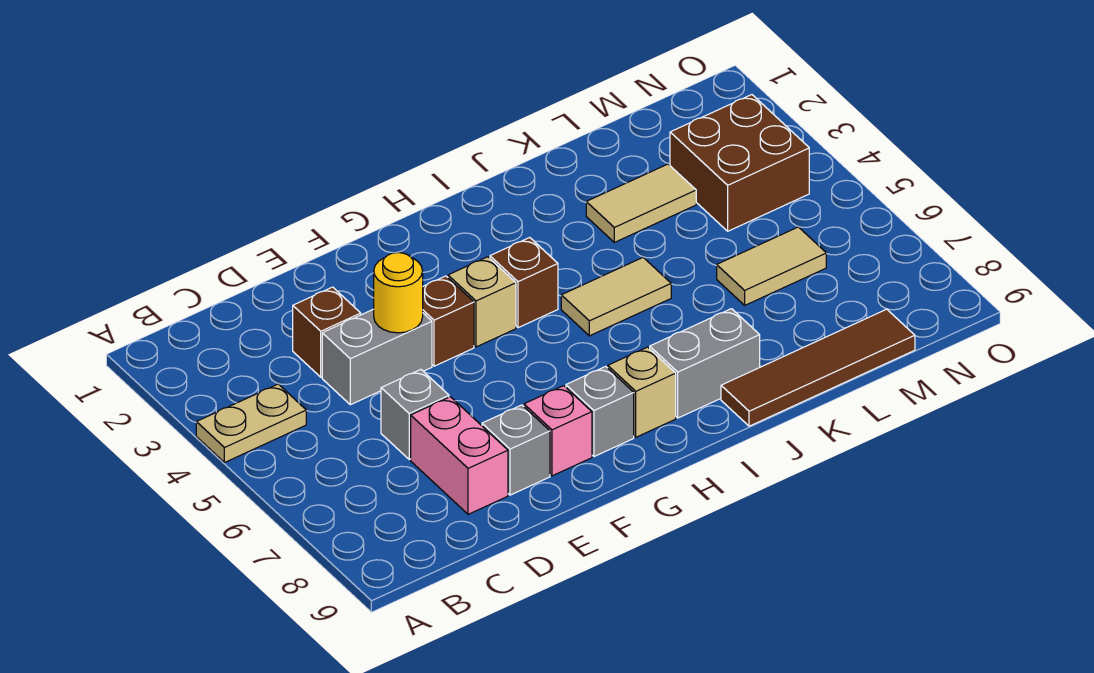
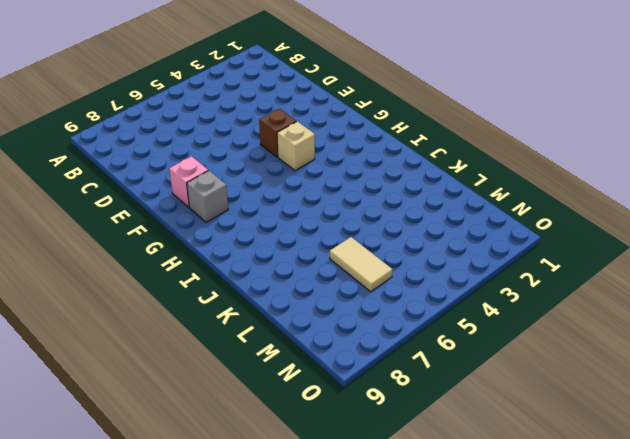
none -> tan 1x2 plate [196,384,306,463]
none -> brown 1x1 brick [293,287,361,377]
none -> grey 1x2 brick [322,309,432,405]

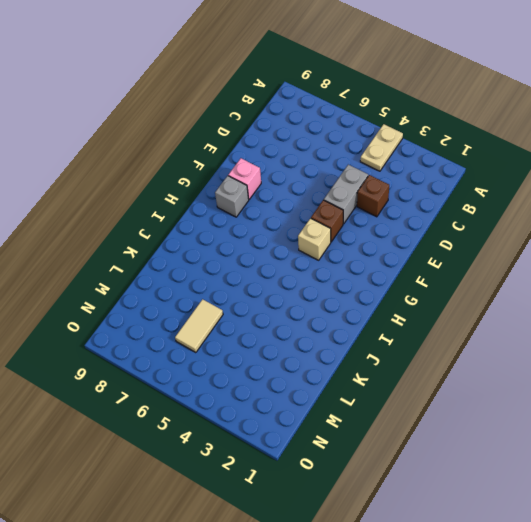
none -> grey 1x1 brick [381,370,449,459]
none -> pink 1x2 brick [411,397,508,514]
none -> grey 1x1 brick [482,405,550,495]

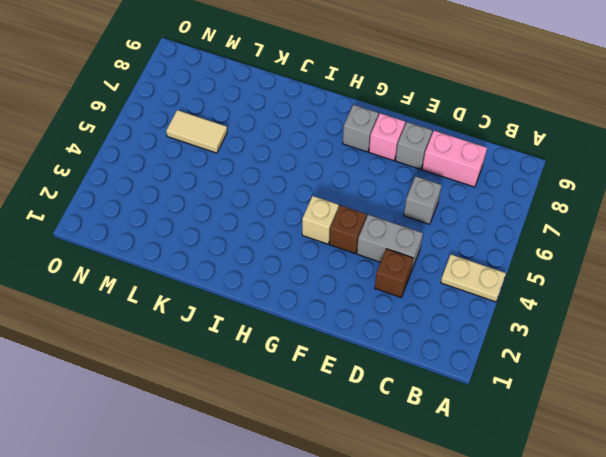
pink 1x2 brick [422,131,487,187] -> pink 1x2 brick turned to [411,397,508,514]
none -> brown 1x1 brick [490,238,558,328]
none -> tan 1x1 brick [608,347,676,437]
none -> tan 1x2 tile [561,258,671,336]

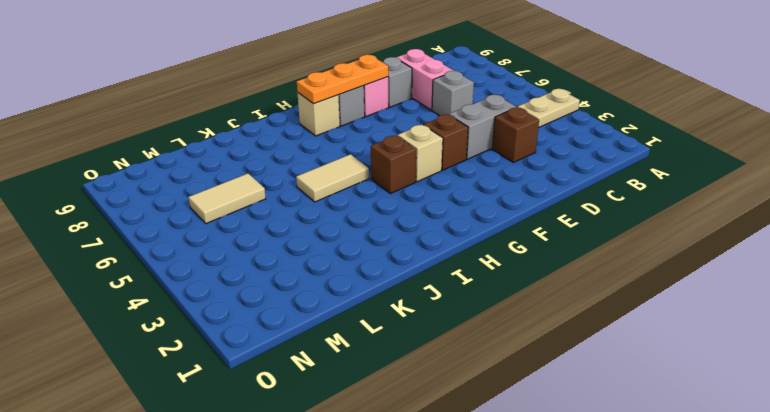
orange 1x3 plate [297,55,388,104] -> none
none -> grey 1x2 brick [650,309,760,418]
none -> brown 1x4 tile [721,309,915,426]
none -> tan 1x2 tile [586,164,696,242]

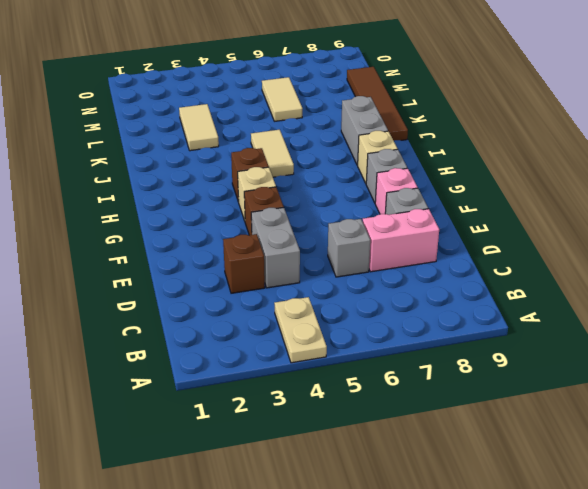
none -> brown 2x2 brick [670,95,809,231]
none -> yellow 1x1 round brick [374,253,423,333]

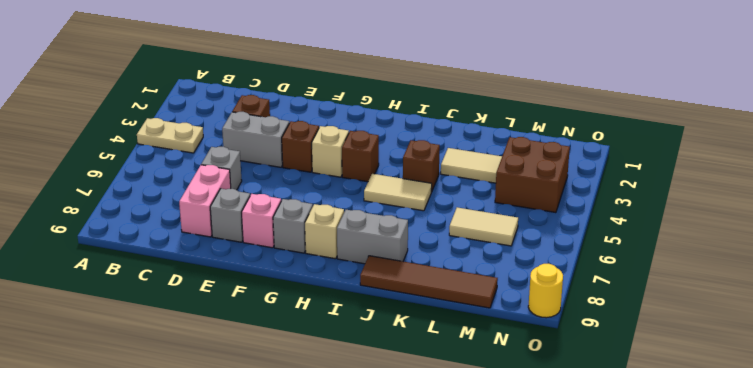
brown 1x1 brick [403,140,440,192] -> none
yellow 1x1 round brick [528,264,563,318] -> yellow 1x1 round brick moved to [374,253,423,333]

